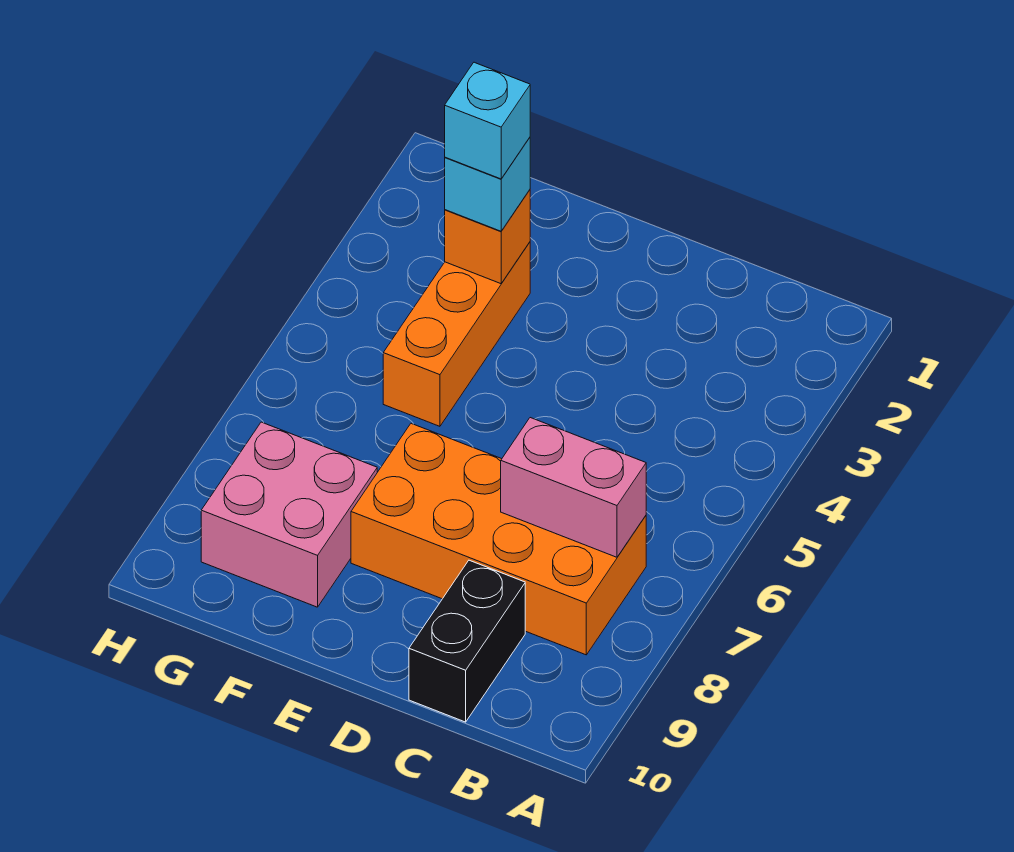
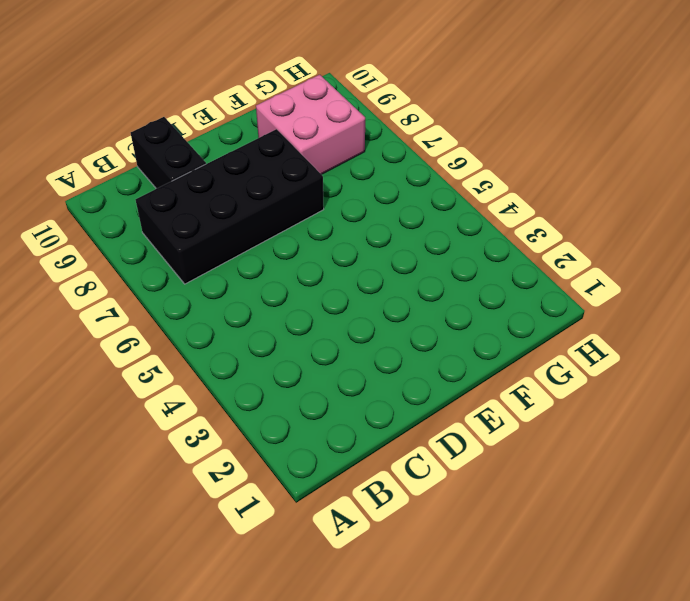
black 2x4 brick [136,129,324,284] -> orange 2x4 brick [351,424,646,655]
none -> orange 1x3 brick [383,242,530,426]
none -> pink 1x2 brick [501,418,646,557]

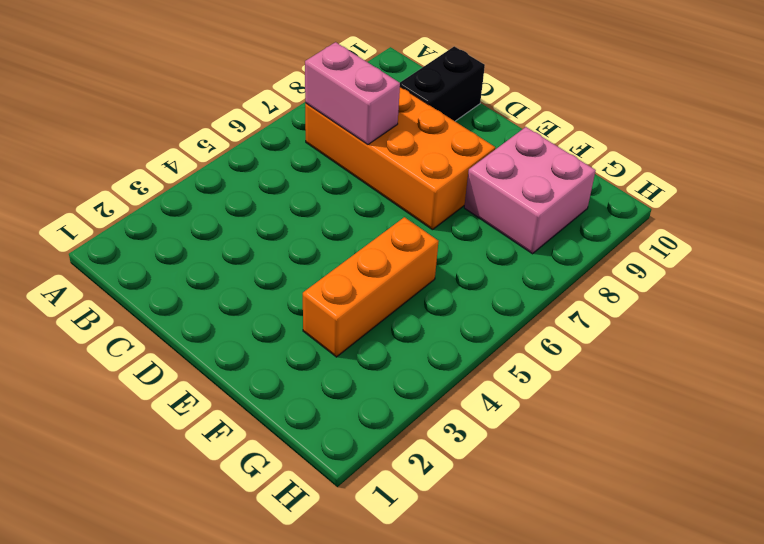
none -> orange 1x1 brick [445,190,530,284]
none -> cyan 1x1 brick [445,138,530,231]

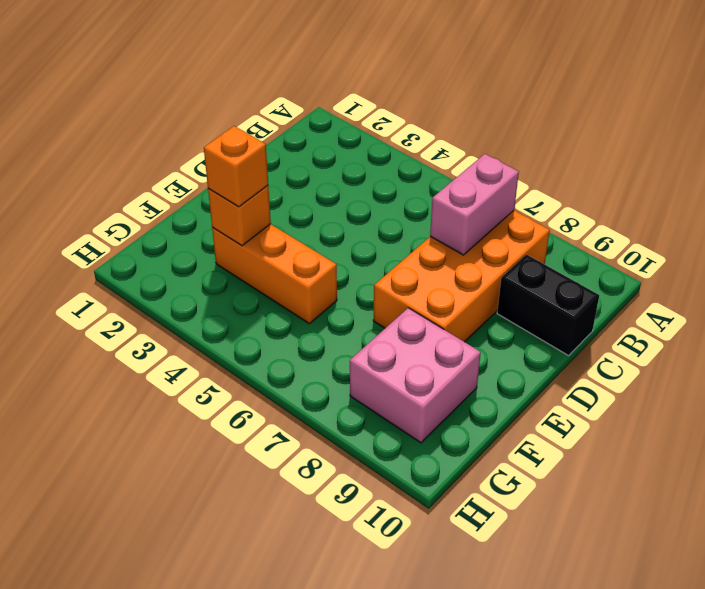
orange 1x1 brick [204,126,268,207] -> cyan 1x1 brick [445,138,530,231]
none -> cyan 1x1 brick [445,62,530,179]

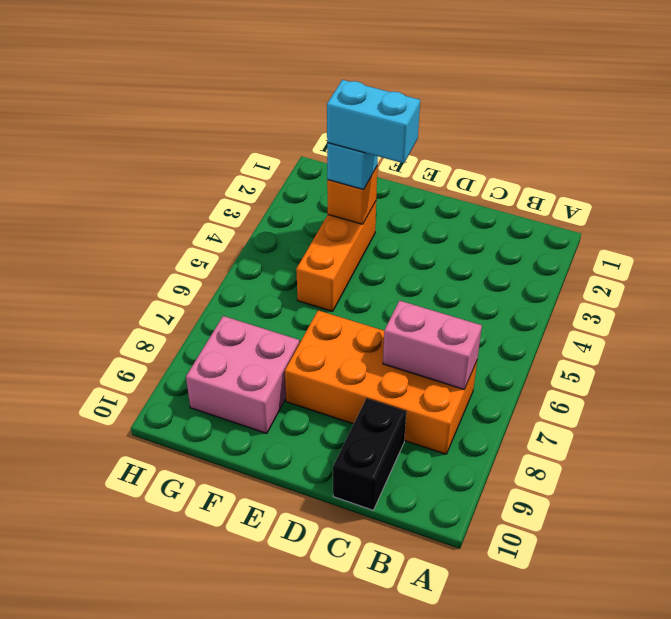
cyan 1x2 brick [327,80,420,163] -> cyan 1x1 brick [445,62,530,179]

